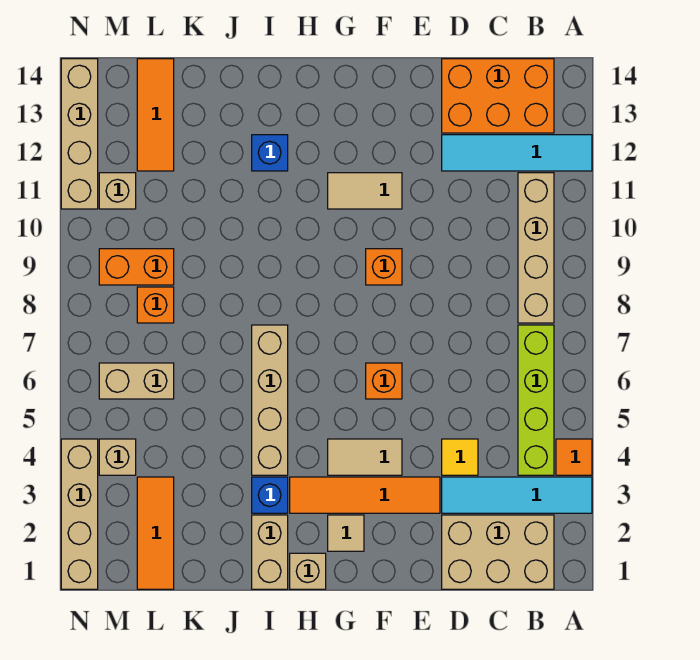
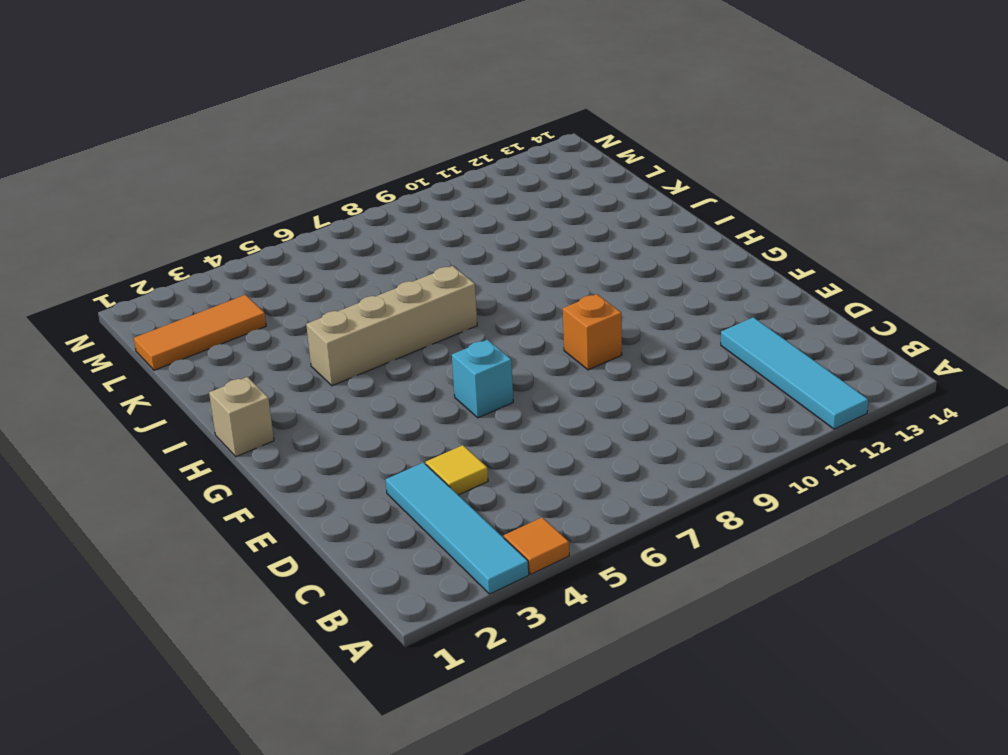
cyan 1x1 brick [452,340,513,418] -> orange 1x1 brick [366,363,402,399]
none -> tan 2x3 brick [442,515,554,589]
none -> lime 1x4 brick [518,325,554,475]
none -> tan 1x4 brick [518,173,554,323]

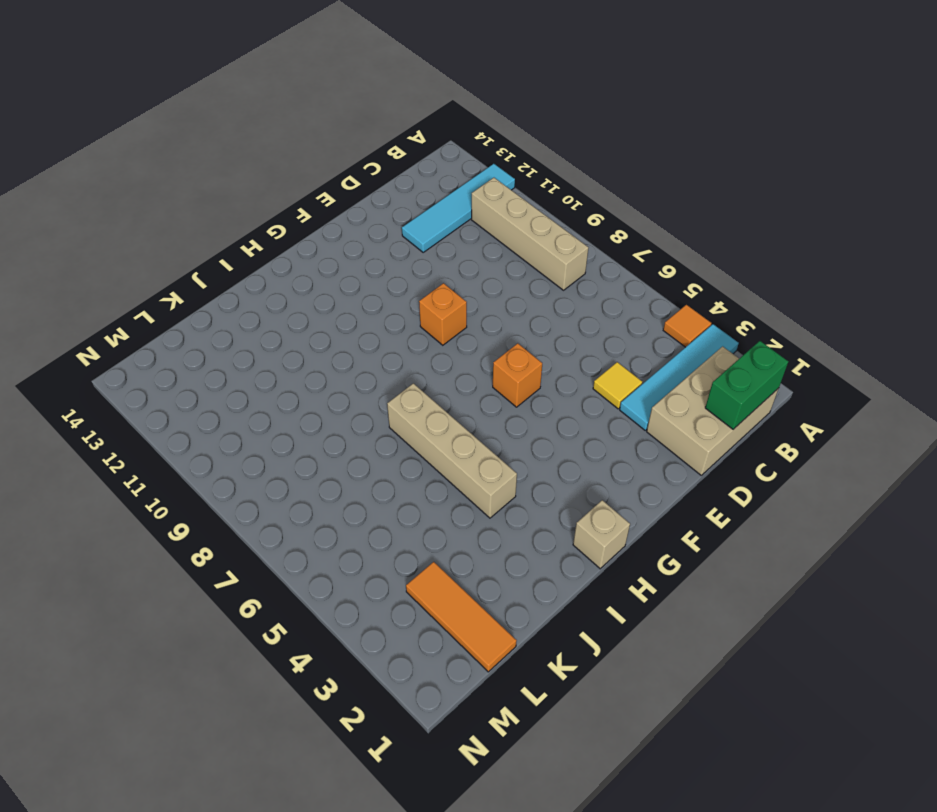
green 1x2 brick [705,341,789,429] -> none
none -> lime 1x4 brick [518,325,554,475]
none -> orange 2x3 brick [442,59,554,133]
none -> orange 1x4 tile [290,477,440,513]

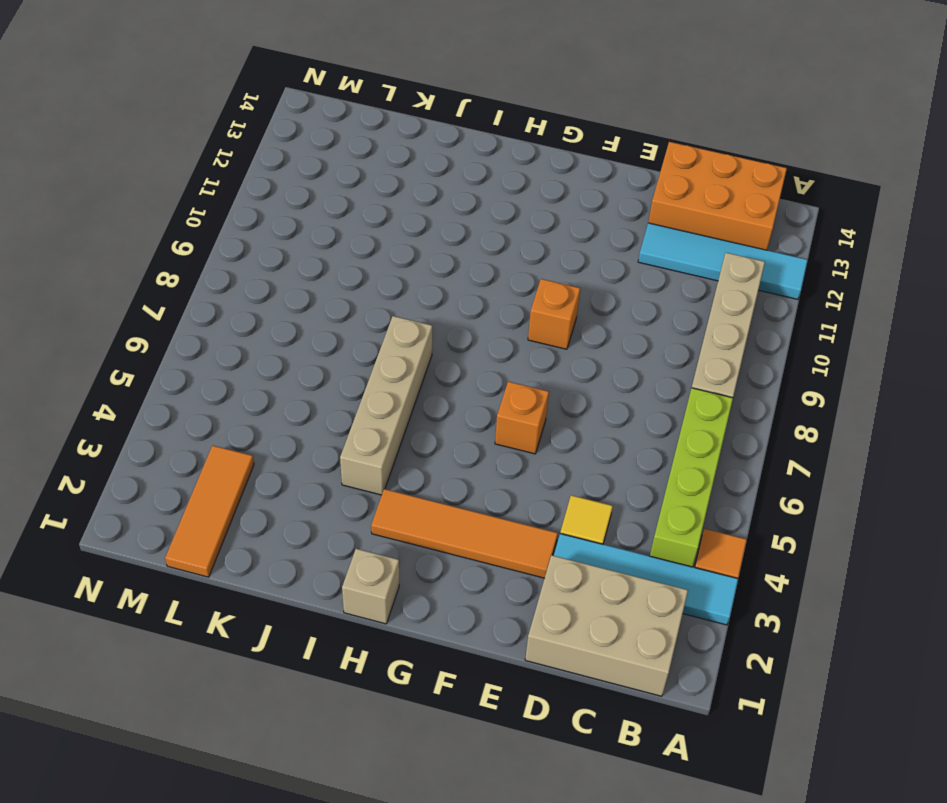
none -> tan 1x2 tile [328,439,402,475]
none -> tan 1x2 tile [328,173,402,209]
none -> tan 1x1 tile [328,515,364,551]

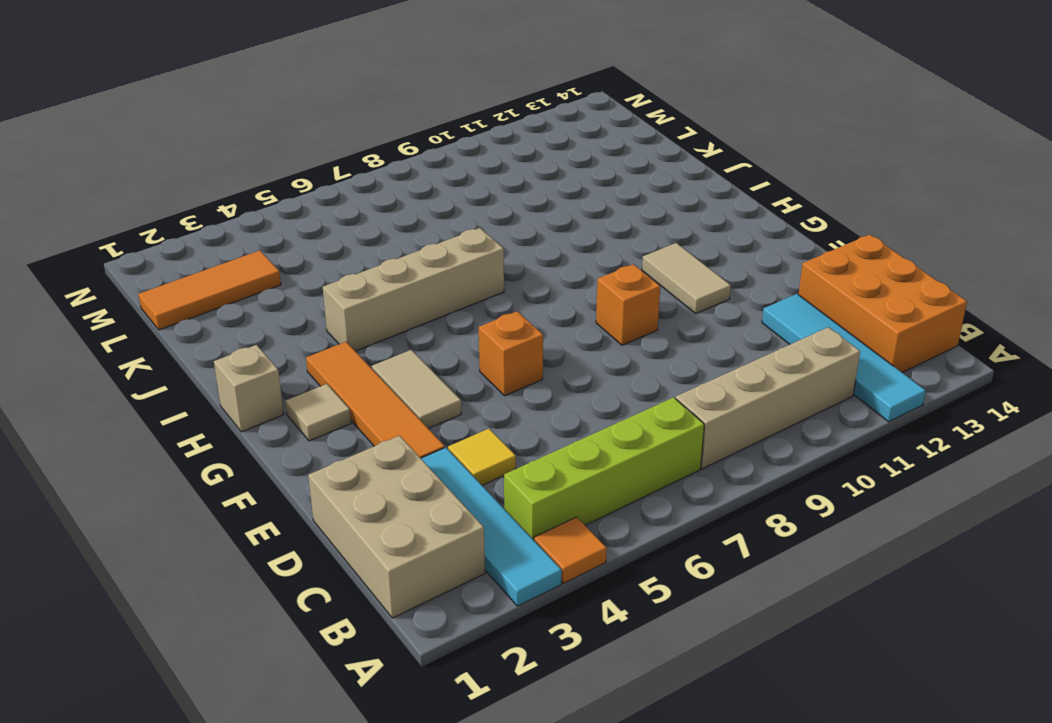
none -> tan 1x2 brick [252,515,288,589]
none -> blue 1x1 brick [252,477,288,513]
none -> blue 1x1 brick [252,135,288,171]

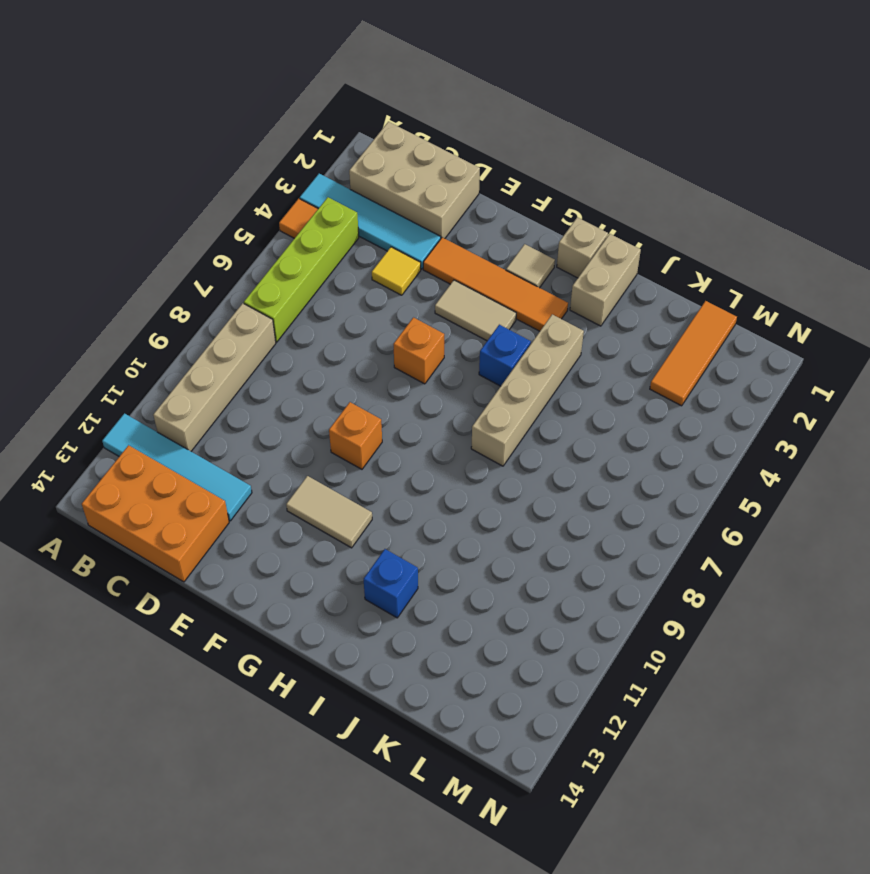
blue 1x1 brick [479,325,531,386] -> blue 1x1 brick moved to [252,477,288,513]
none -> tan 1x2 brick [99,363,174,399]
none -> orange 1x1 brick [137,287,174,323]
none -> orange 1x2 brick [99,249,174,285]

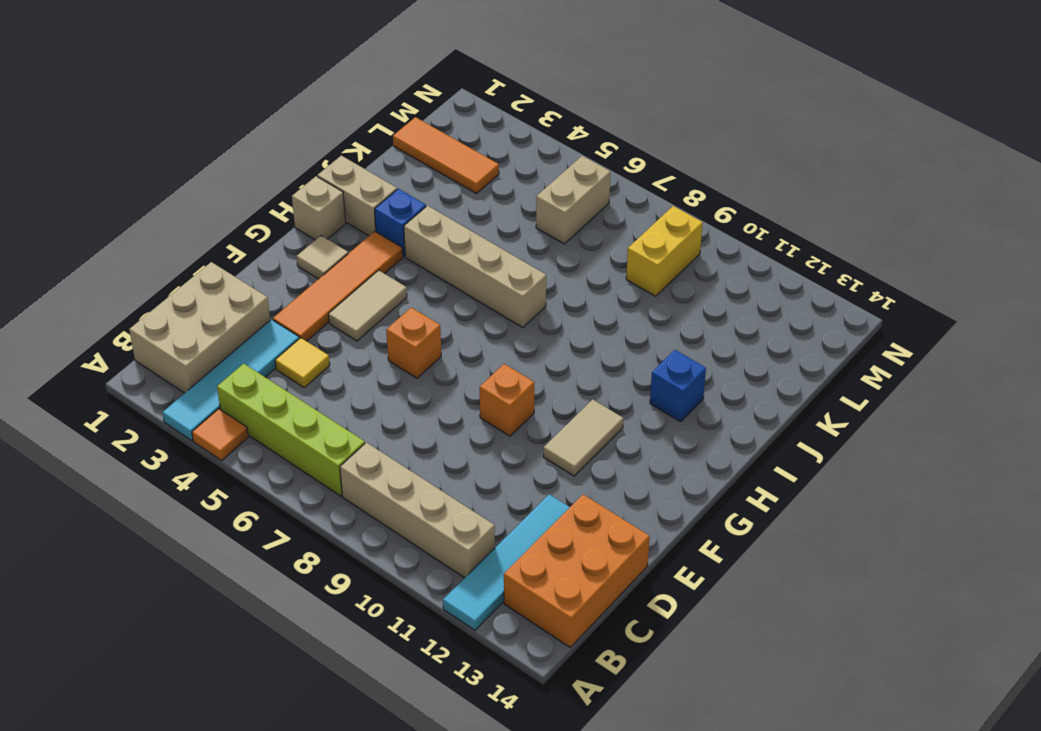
yellow 1x2 brick [626,206,703,296] -> orange 1x2 brick [99,249,174,285]
none -> orange 1x1 brick [137,287,174,323]
none -> orange 1x3 tile [137,59,174,171]
none -> tan 1x1 brick [99,439,136,475]

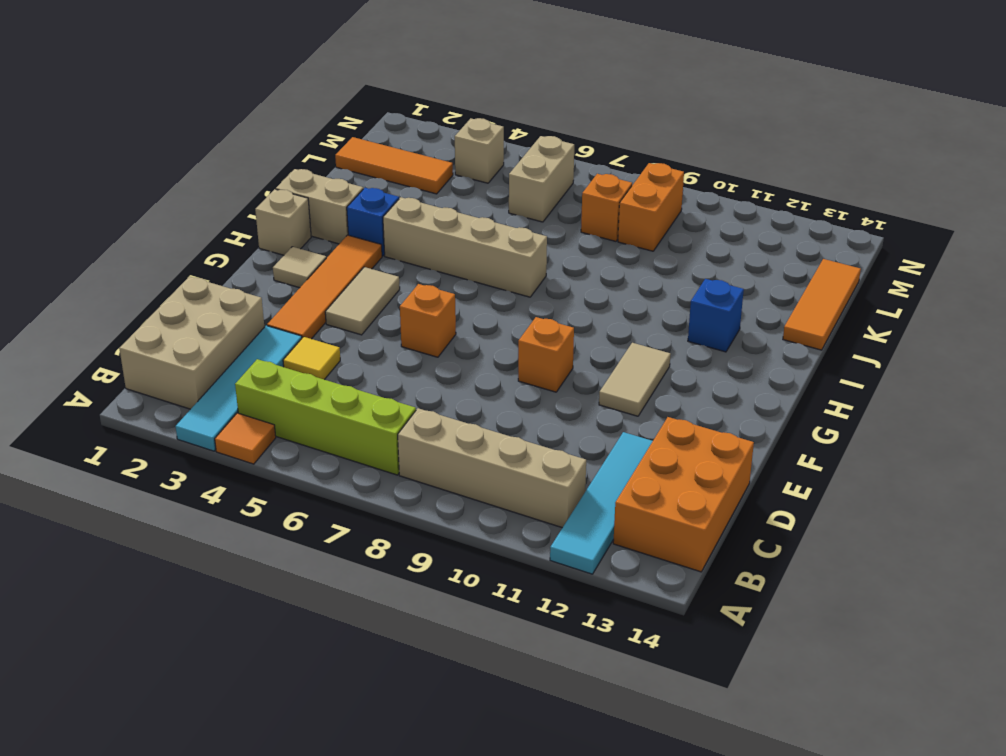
orange 1x3 tile [783,259,861,350] -> orange 1x3 tile turned to [137,59,174,171]
none -> tan 1x1 brick [99,173,136,209]
none -> tan 1x4 brick [61,439,98,589]
none -> tan 1x4 brick [61,59,98,209]

